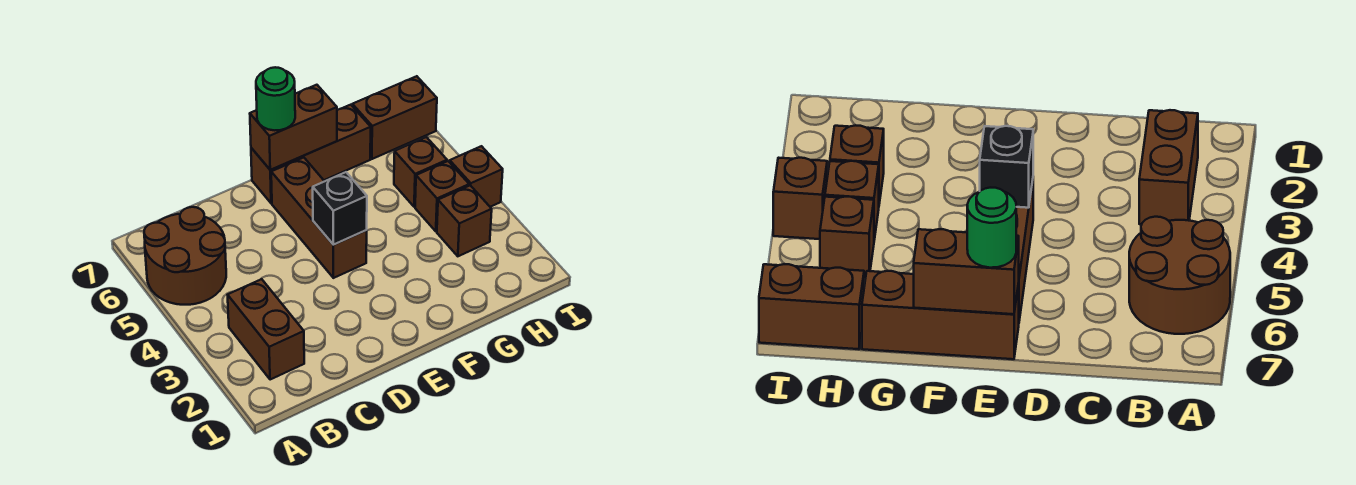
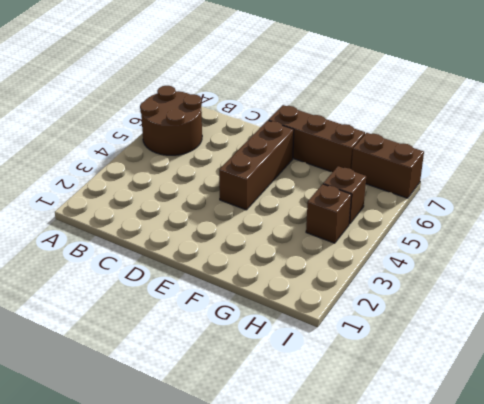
none -> brown 1x2 brick [228,279,304,380]
none -> brown 1x1 brick [437,185,492,256]
none -> brown 1x1 brick [450,146,503,207]

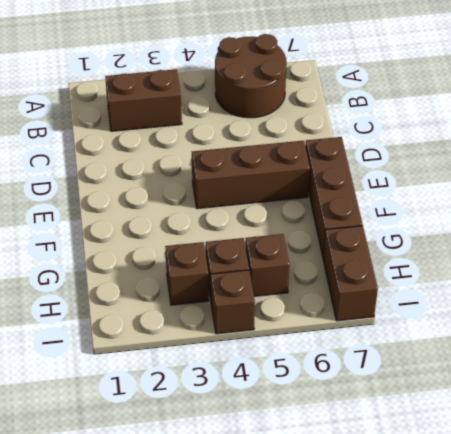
none -> black 1x1 brick [313,172,367,245]
none -> brown 1x2 brick [250,85,337,170]
none -> green 1x1 round brick [256,67,295,130]

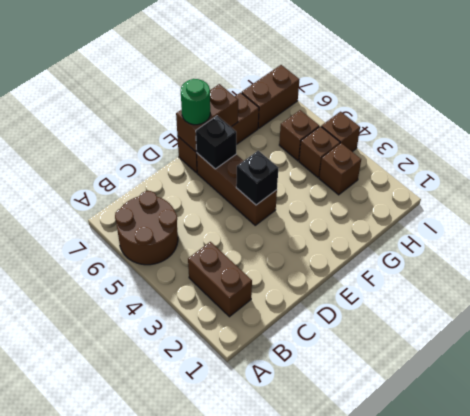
black 1x1 brick [196,116,236,169] -> none

